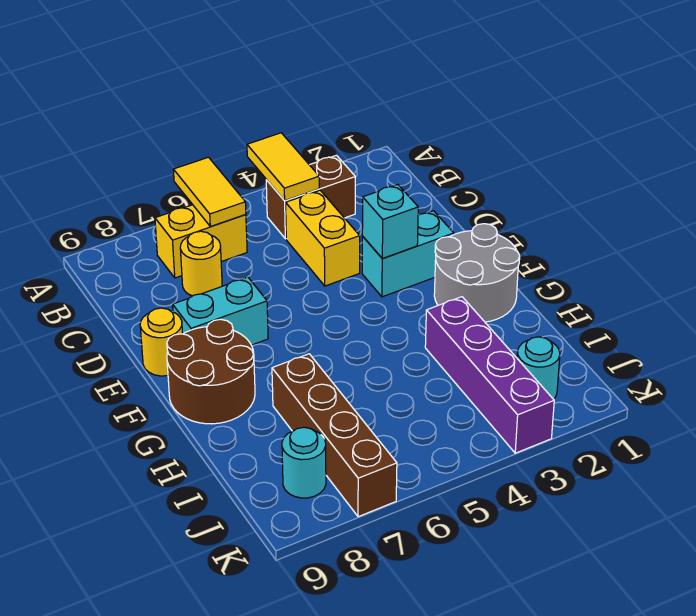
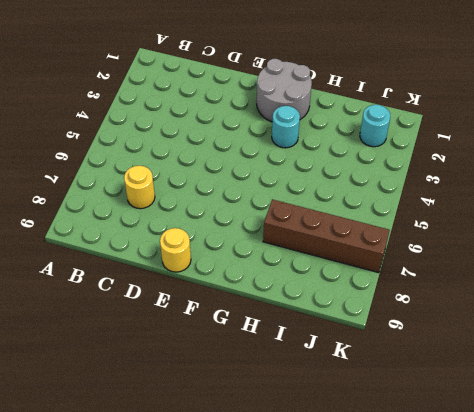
cyan 1x1 round brick [272,106,300,148] -> cyan 1x1 round brick moved to [282,427,326,498]
none -> brown 1x2 brick [266,155,355,239]
none -> yellow 1x2 brick [155,205,247,278]
none -> yellow 1x2 brick [286,190,360,286]

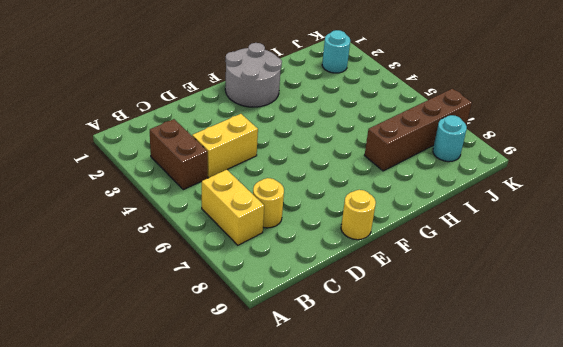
none -> cyan 1x2 brick [362,211,454,297]
none -> cyan 1x2 brick [173,277,268,345]
none -> brown 2x2 round brick [167,319,255,424]

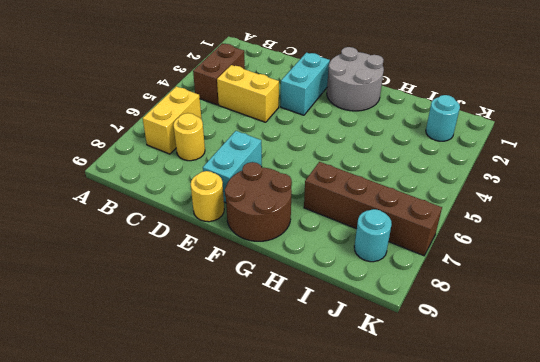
none -> purple 1x4 brick [425,297,554,453]
none -> yellow 1x2 tile [247,133,319,201]
none -> yellow 1x2 tile [173,157,246,226]

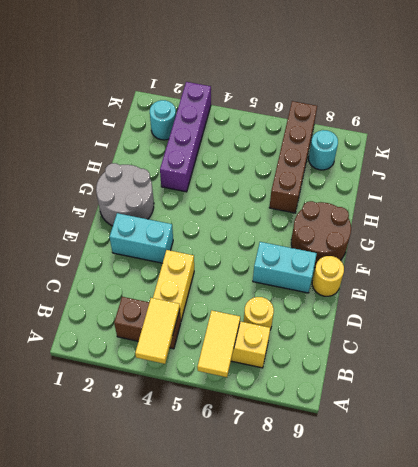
none -> cyan 1x1 brick [362,185,418,258]

